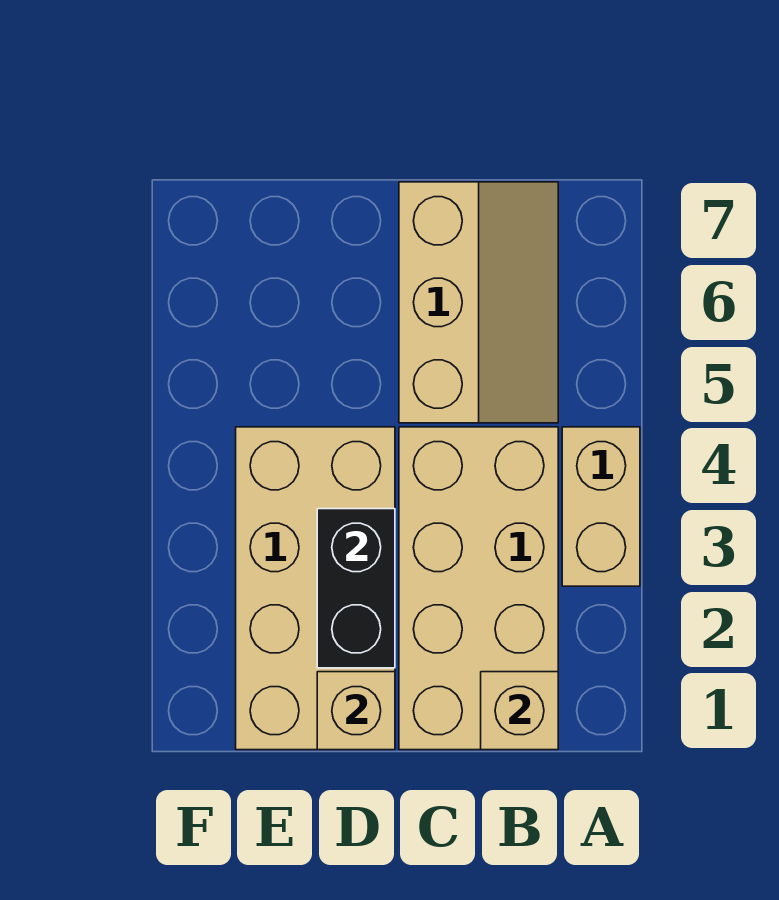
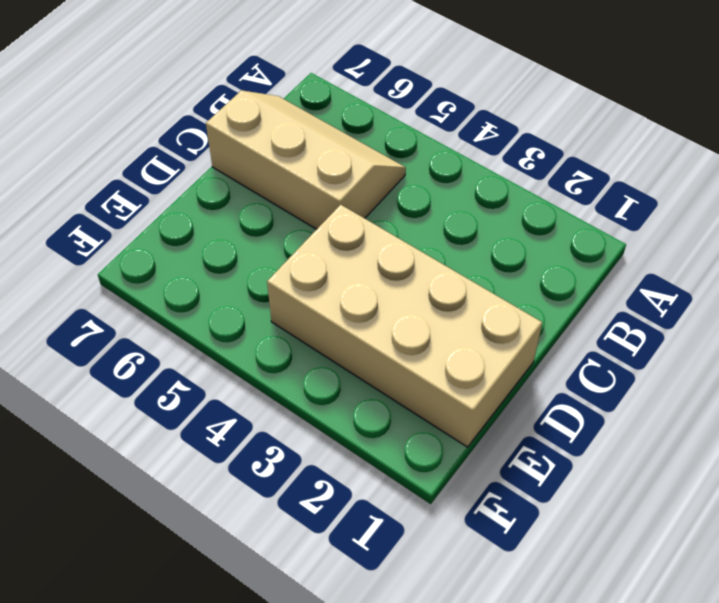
none -> tan 1x2 brick [562,427,640,586]
none -> tan 2x4 brick [399,427,558,750]

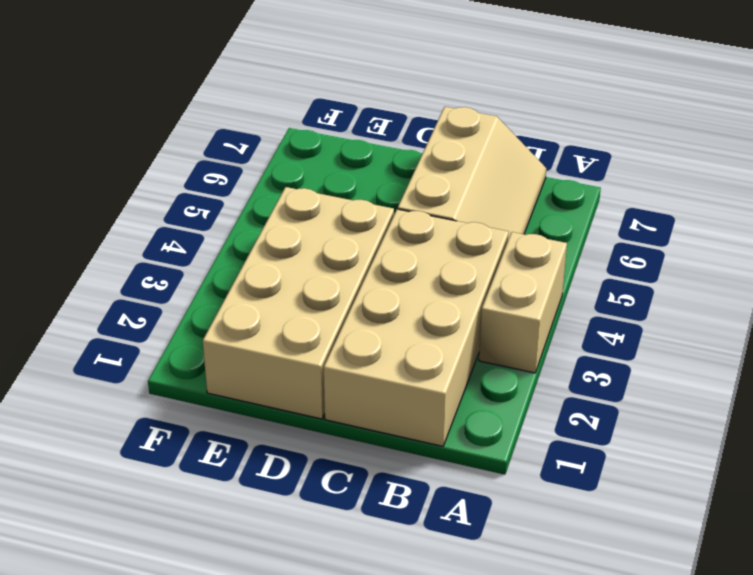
none -> tan 1x1 brick [481,672,558,750]
none -> tan 1x1 brick [317,672,395,750]

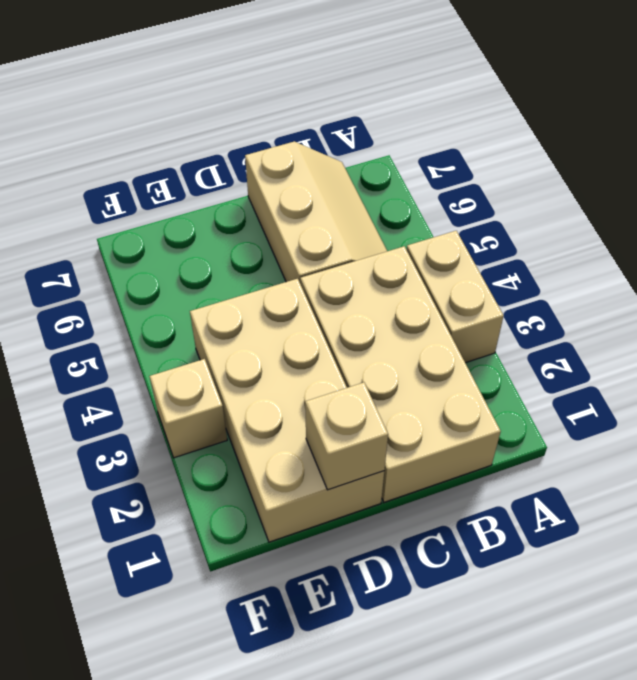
tan 1x1 brick [149,359,227,458] -> tan 1x1 brick moved to [481,672,558,750]
none -> black 1x2 brick [317,509,395,668]

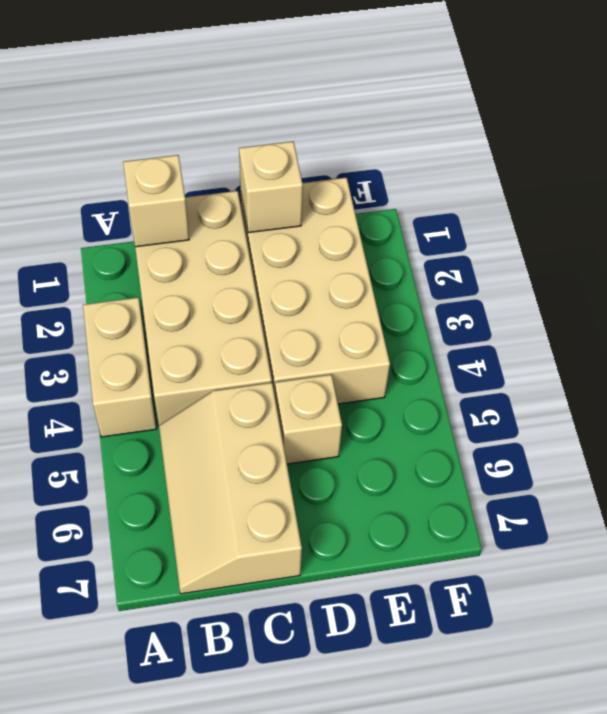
tan 1x1 brick [275,374,342,464] -> none
none -> black 1x2 brick [317,509,395,668]

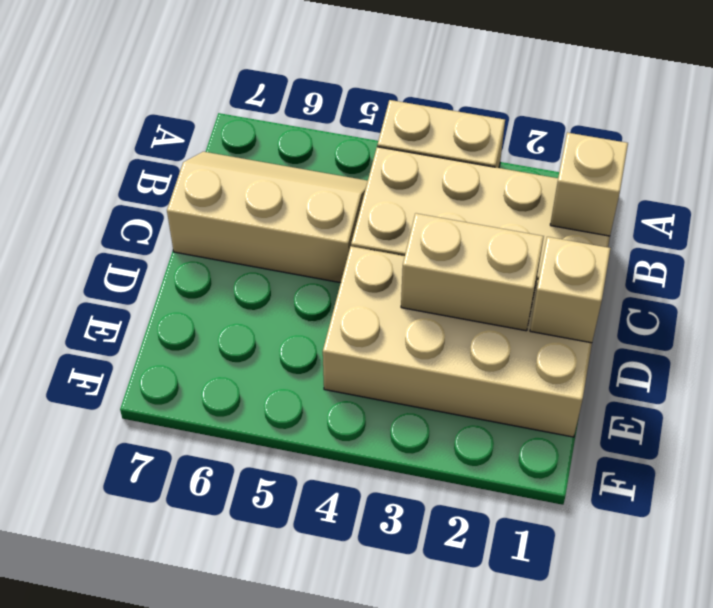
tan 1x2 brick [401,213,544,331] -> black 1x2 brick [317,509,395,668]

